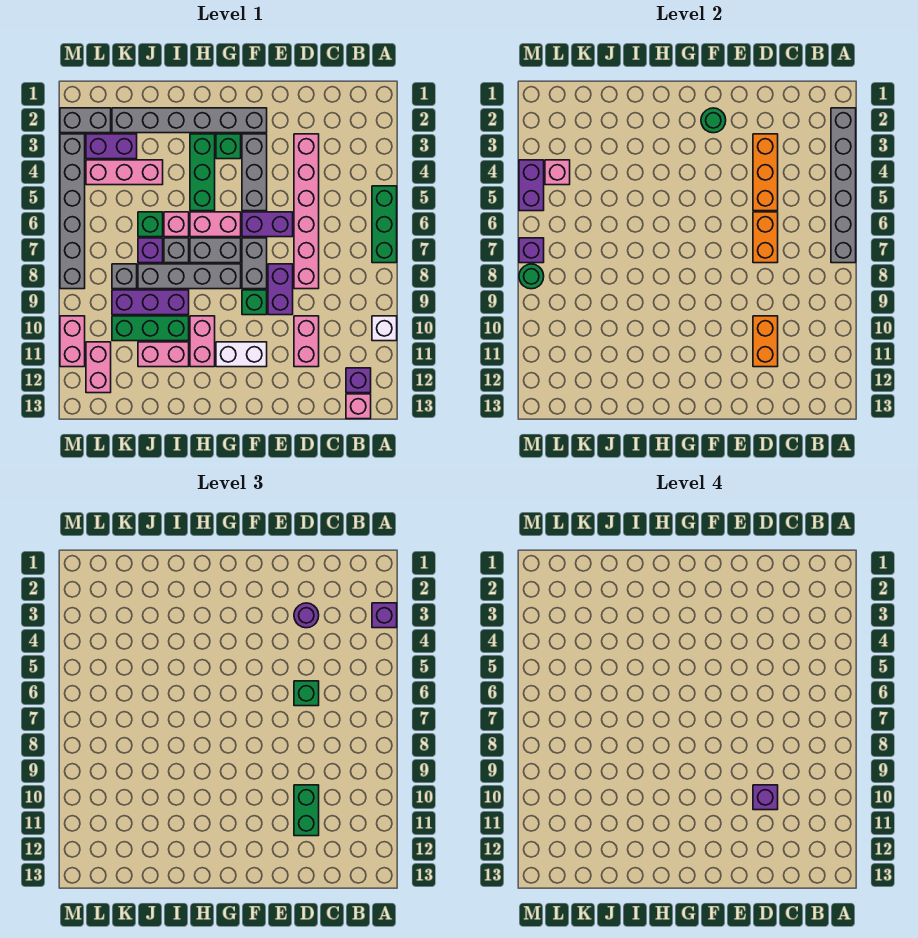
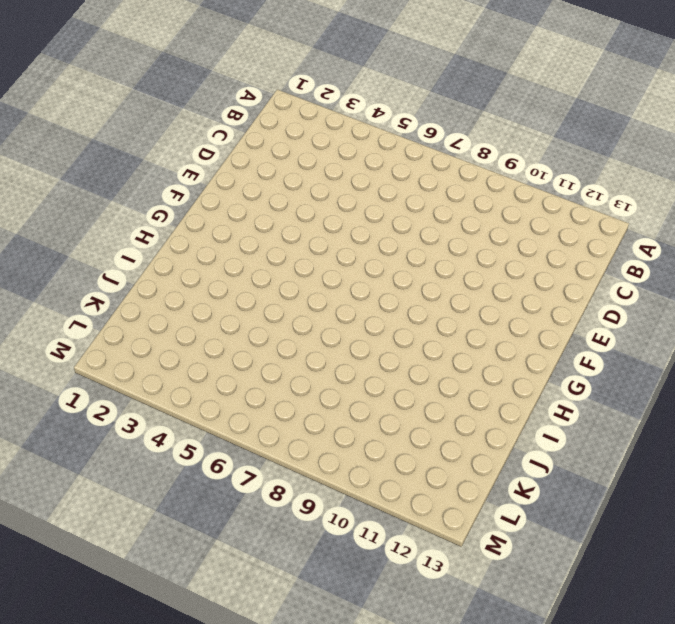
none -> green 1x3 brick [372,186,397,263]
none -> white 1x1 brick [372,316,397,341]
none -> purple 1x1 brick [346,368,371,393]
none -> pink 1x1 brick [346,394,371,419]

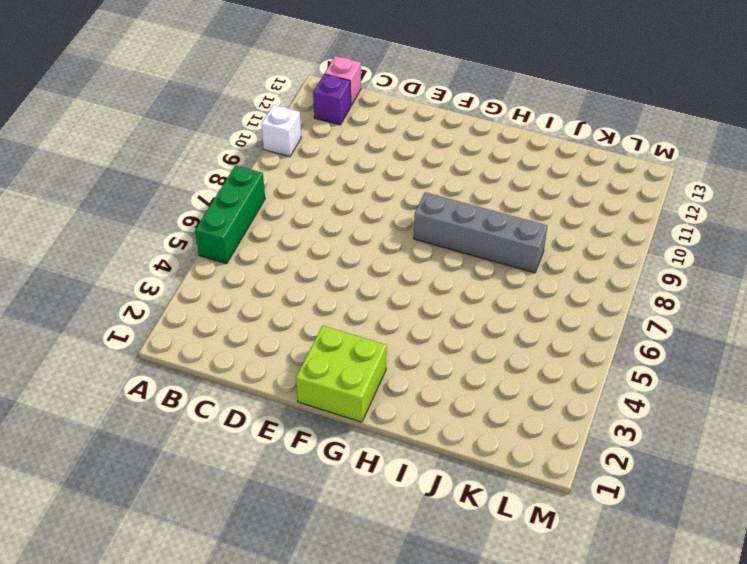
lime 2x2 brick [296,326,387,422] -> grey 1x6 brick [112,108,267,133]
none -> pink 1x6 brick [294,134,319,289]
none -> pink 1x2 brick [294,316,319,367]
none -> purple 1x2 brick [242,212,293,237]
none -> purple 1x2 brick [268,264,293,315]

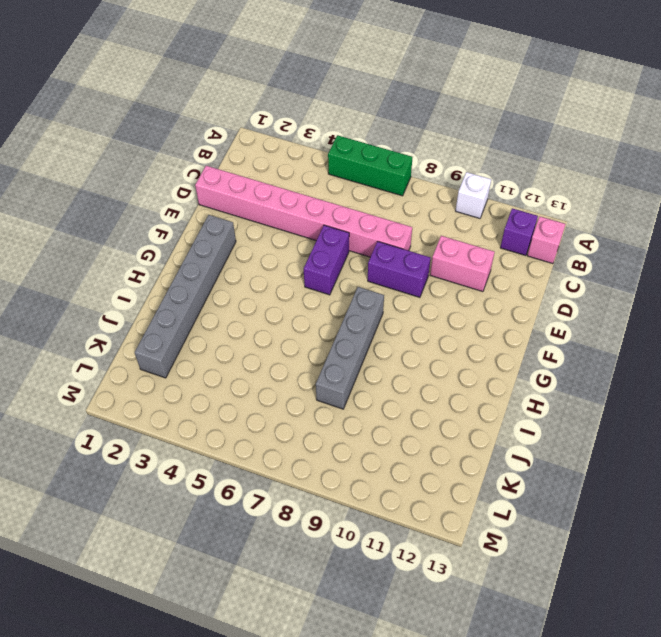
pink 1x8 brick [195,166,412,257] -> pink 1x6 brick [294,134,319,289]
none -> grey 1x3 brick [242,134,267,211]
none -> grey 1x2 brick [242,238,267,289]
none -> green 1x1 brick [242,290,267,315]
none -> white 1x2 brick [216,342,267,367]

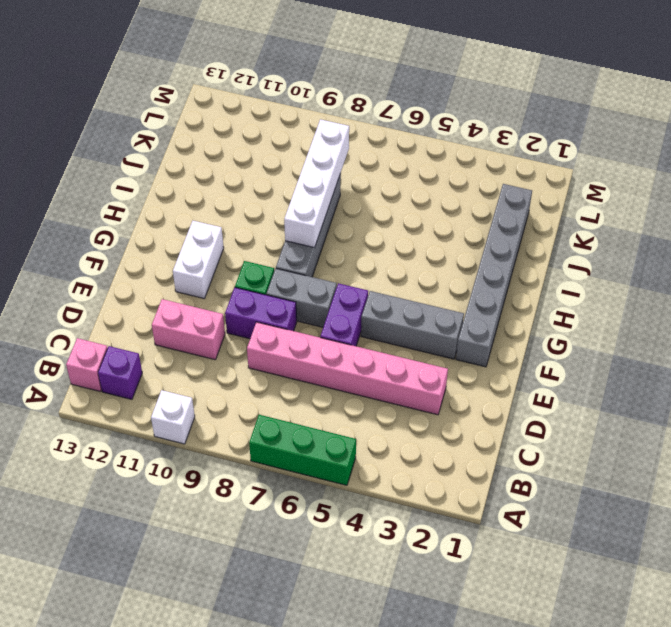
white 1x4 brick [284,119,349,248] -> none
none -> green 1x1 brick [216,134,241,159]
none -> pink 1x2 brick [190,212,241,237]
none -> grey 1x2 brick [190,238,241,263]
none -> green 1x3 brick [190,134,215,211]

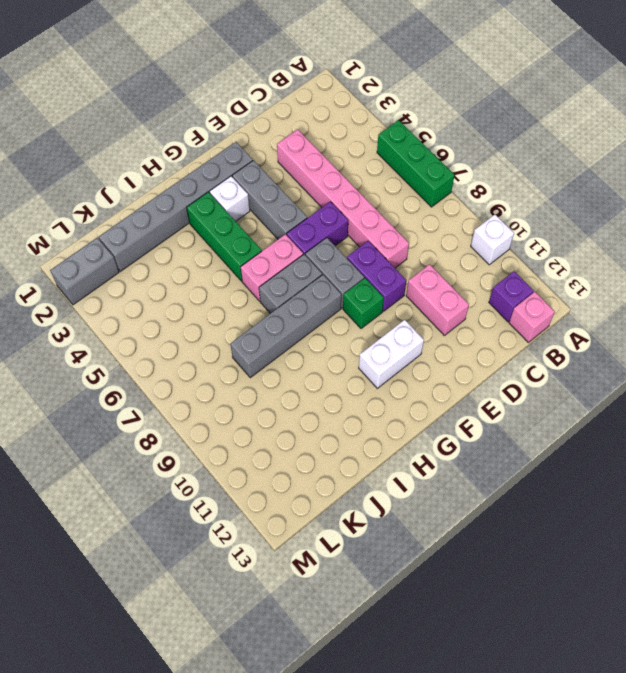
white 1x1 brick [210,176,250,221] -> green 1x1 brick [216,134,241,159]
none -> pink 1x2 brick [190,316,215,367]
none -> pink 1x1 brick [164,212,189,237]
none -> grey 1x1 brick [164,238,189,263]
none -> purple 1x3 brick [112,290,189,315]

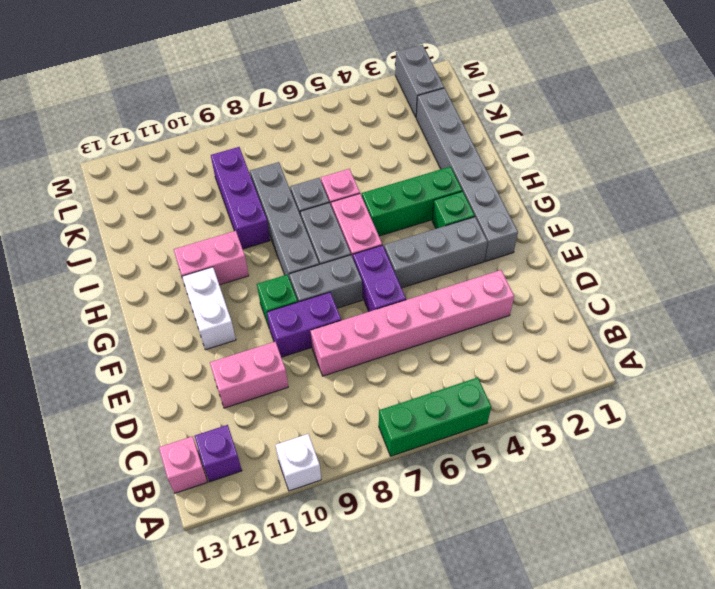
none -> green 1x3 brick [112,316,189,341]
none -> pink 1x2 brick [138,342,189,367]
none -> pink 1x3 brick [86,160,163,185]
none -> green 1x1 brick [138,212,163,237]

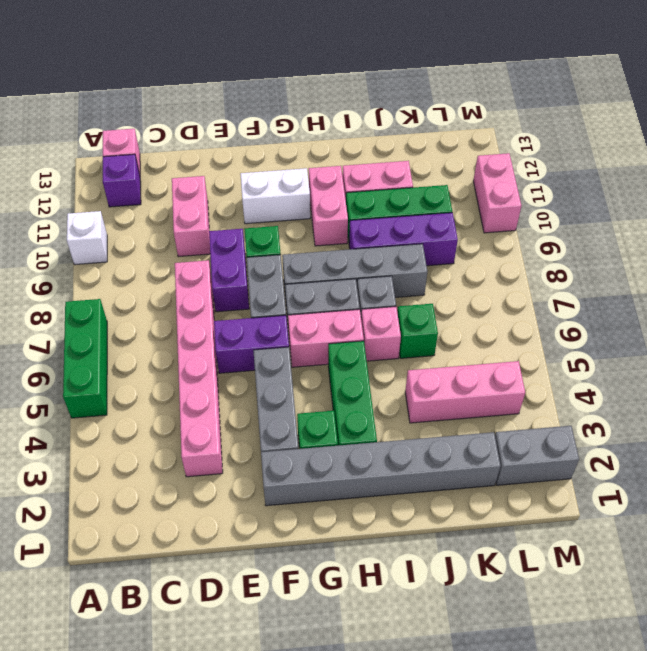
none -> purple 1x1 brick [138,238,163,263]
none -> purple 1x2 brick [86,134,137,159]
none -> grey 1x1 brick [112,264,137,289]
none -> pink 1x2 brick [86,342,111,393]

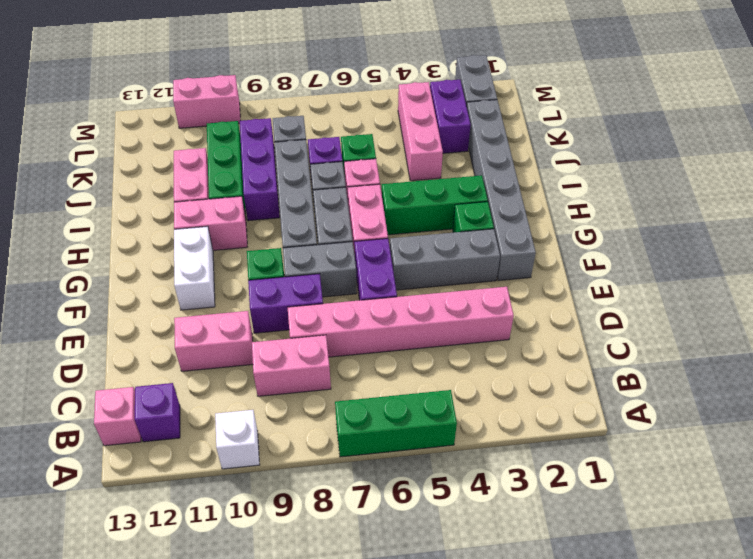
pink 1x2 brick [252,335,331,396] -> pink 1x2 brick moved to [86,342,111,393]
none -> grey 1x6 brick [60,134,85,289]
none -> grey 1x6 brick [831,108,856,263]
none -> orange 1x3 brick [753,134,778,211]
none -> orange 1x2 brick [753,212,778,263]

